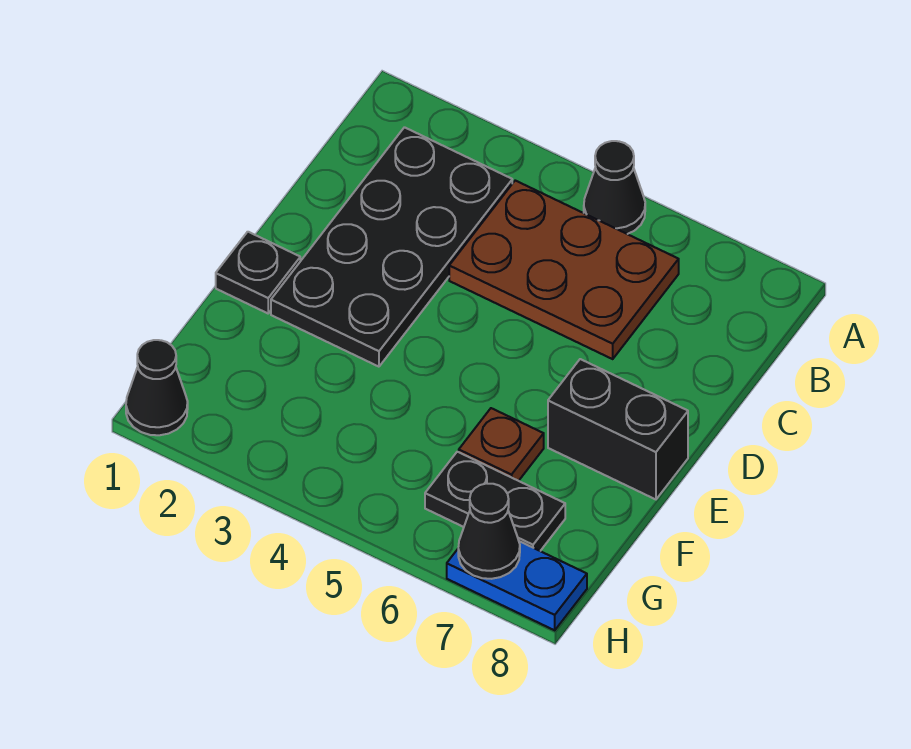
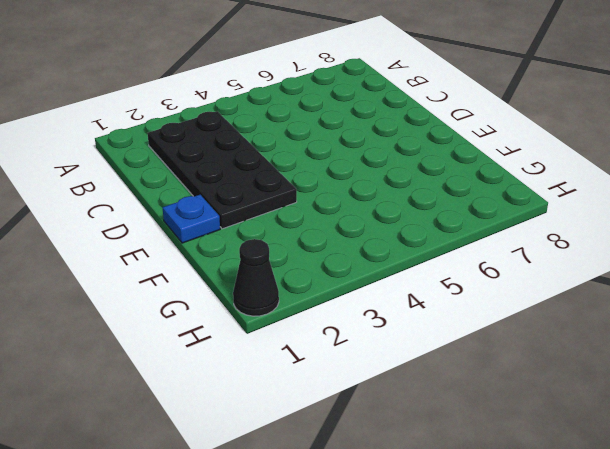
blue 1x1 plate [162,195,220,243] -> black 1x1 plate [216,232,300,313]
none -> black 1x1 cone [584,141,645,234]
none -> brown 2x3 plate [449,181,679,359]

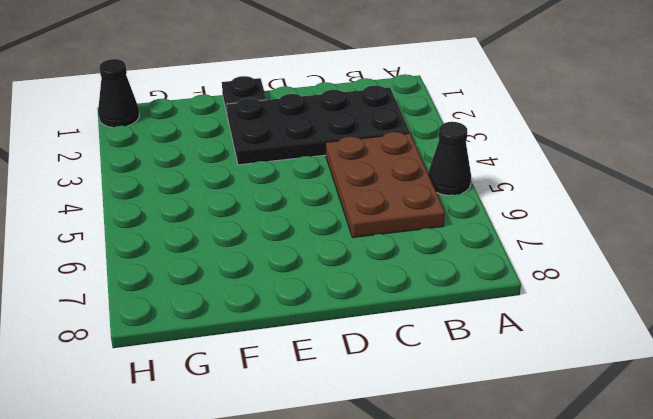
none -> black 1x2 brick [548,359,688,499]
none -> brown 1x1 plate [459,408,544,481]

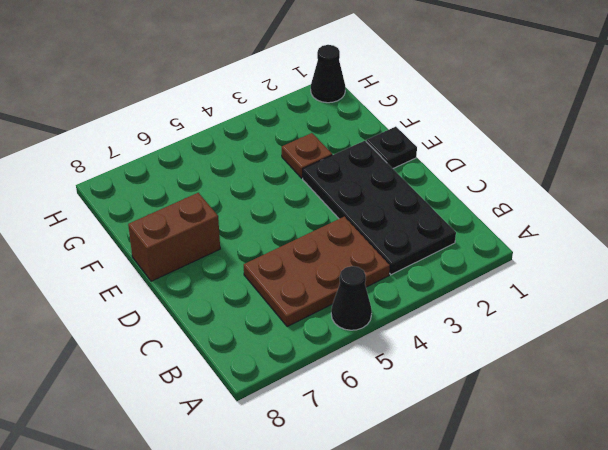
brown 1x2 brick [128,193,220,281] -> black 1x2 brick [548,359,688,499]
brown 1x1 plate [282,133,332,178] -> brown 1x1 plate moved to [459,408,544,481]
none -> black 1x2 plate [425,452,565,551]
none -> blue 1x2 plate [447,541,587,630]

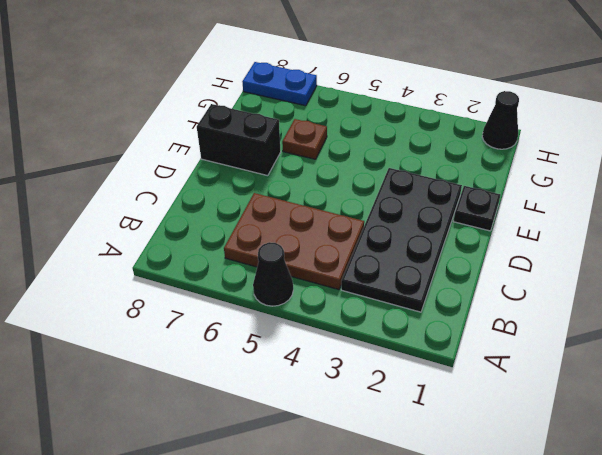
none -> black 1x2 plate [425,452,565,551]
none -> black 1x1 cone [458,483,520,579]

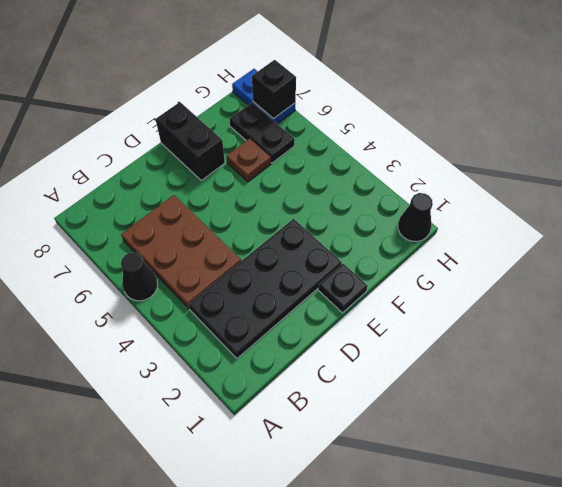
black 1x1 brick [252,60,296,119] -> black 1x1 cone [458,483,520,579]

